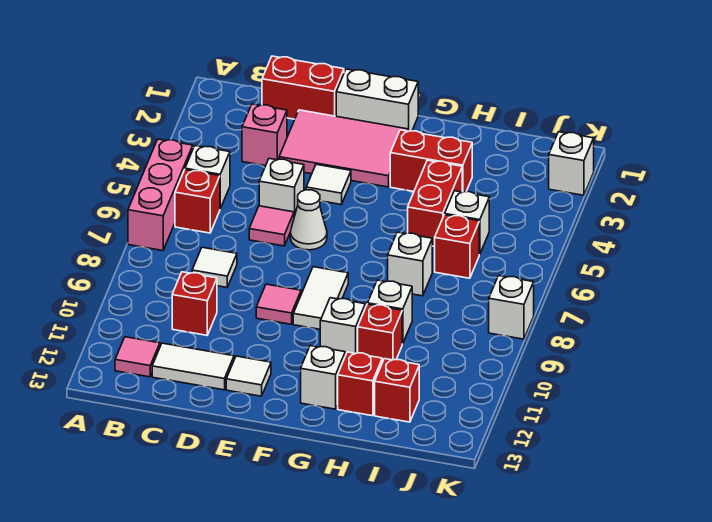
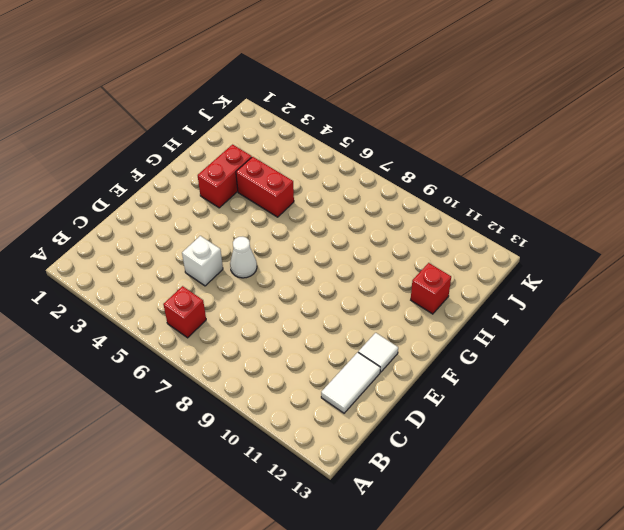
none -> pink 1x3 brick [128,139,193,251]
none -> white 1x1 brick [185,146,230,209]
none -> pink 1x1 tile [115,337,160,377]
none -> red 1x2 brick [262,56,344,119]

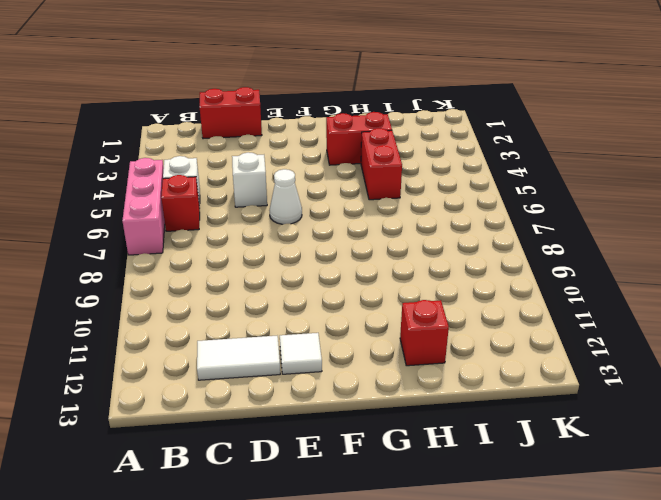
none -> pink 1x1 tile [115,337,160,377]
none -> pink 1x1 brick [242,104,287,166]
none -> white 1x1 tile [192,247,237,287]
none -> red 1x1 brick [172,272,217,335]

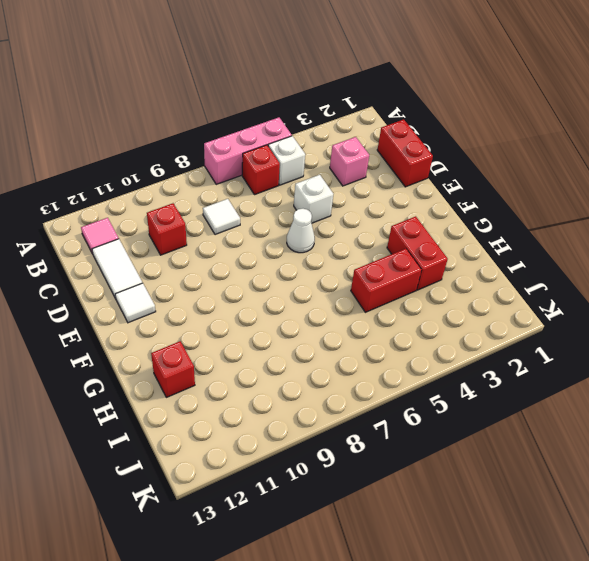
none -> pink 2x3 tile [279,110,408,187]
none -> pink 1x1 tile [249,206,294,246]
none -> white 1x2 brick [336,69,418,131]
none -> white 1x1 tile [306,164,351,204]

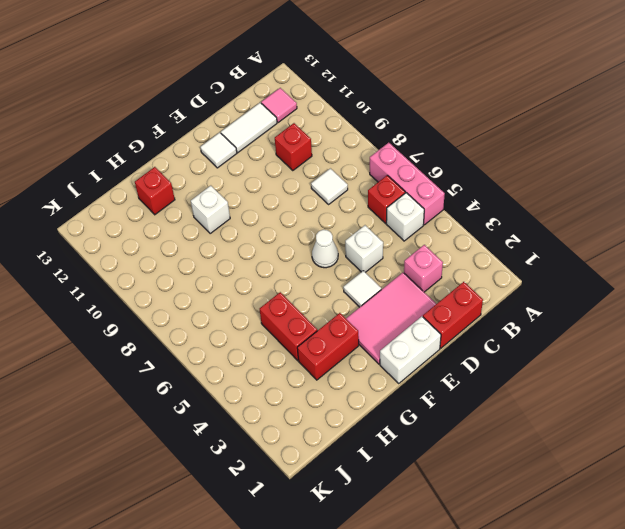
none -> pink 1x1 tile [249,206,294,246]
none -> pink 1x1 tile [256,284,301,324]
none -> white 1x2 tile [293,267,348,329]
none -> white 1x1 brick [301,346,345,409]

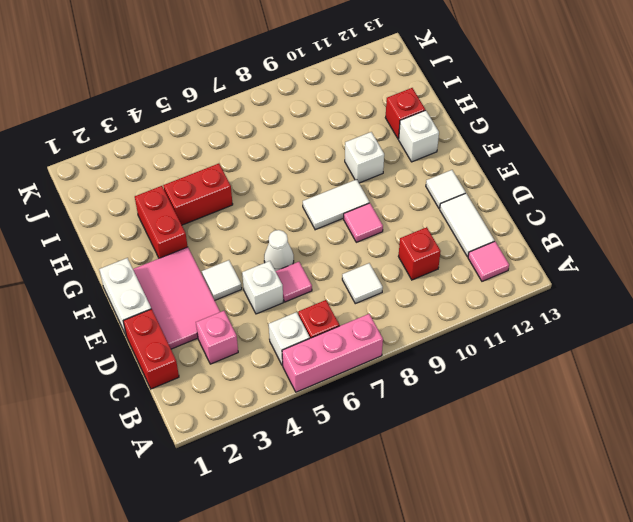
none -> white 1x1 brick [388,232,432,296]
none -> white 1x1 brick [368,280,412,344]
none -> red 1x1 brick [358,304,402,362]
none -> white 1x1 brick [445,191,489,254]

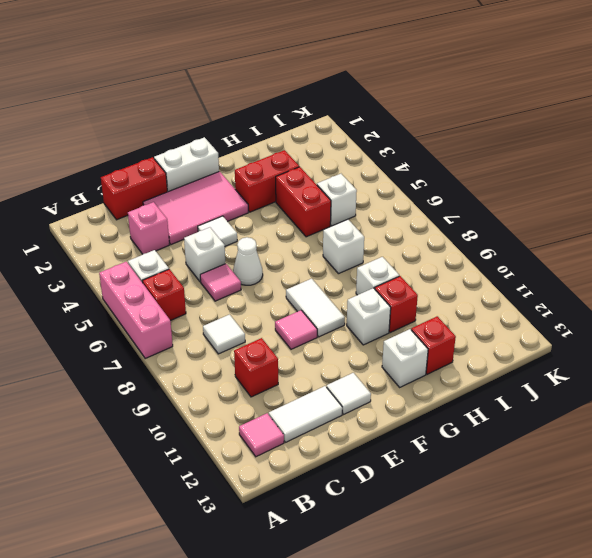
none -> red 1x1 brick [435,215,479,278]
none -> red 1x1 brick [375,359,419,422]
none -> white 1x1 brick [549,132,594,195]
none -> white 1x1 brick [489,276,534,339]

